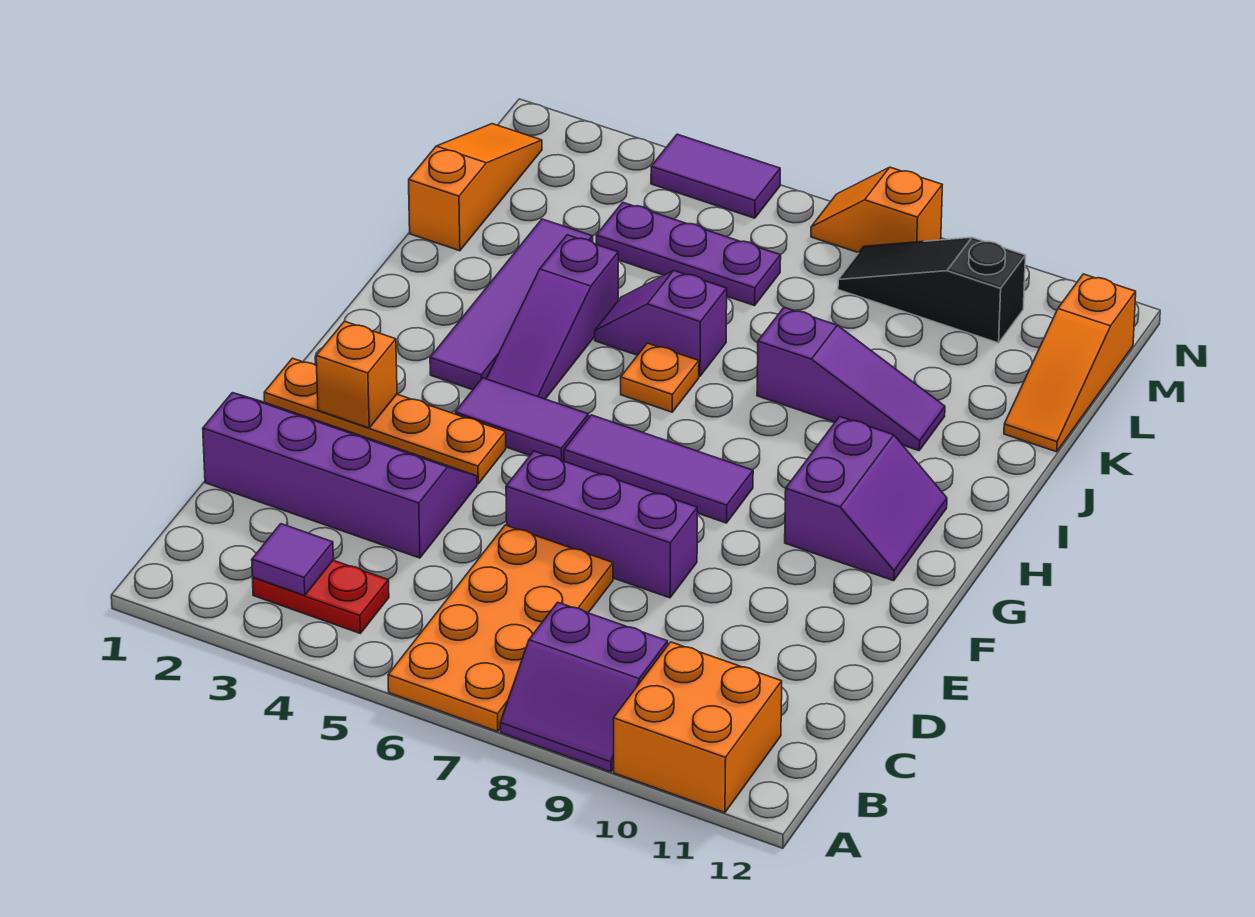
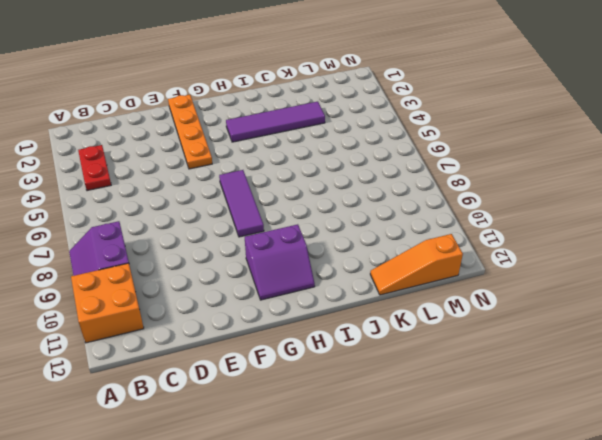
none -> orange 2x4 plate [388,525,613,732]
none -> purple 2x4 slope [203,393,477,558]
none -> purple 1x3 brick [506,451,697,598]

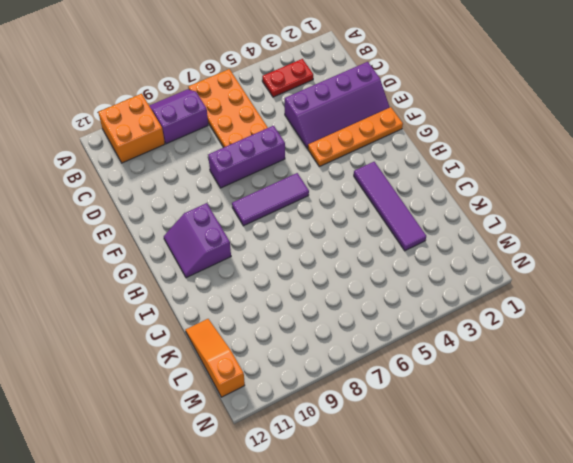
none -> purple 1x2 tile [455,378,589,461]
none -> purple 1x3 slope [487,235,618,399]
none -> orange 1x1 plate [621,343,699,412]

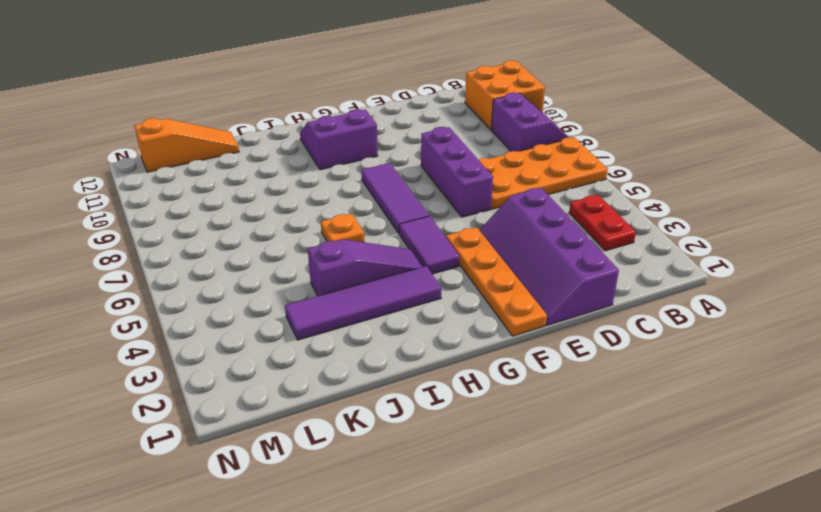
none -> purple 1x2 slope [595,271,727,376]
none -> purple 1x3 slope [757,307,945,451]
none -> orange 1x3 slope [409,124,542,251]

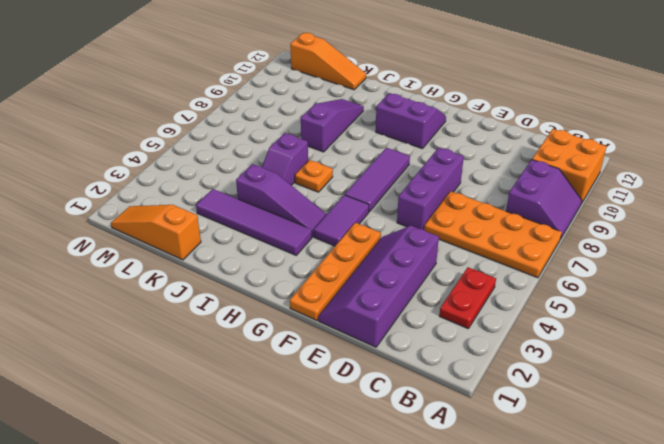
none -> purple 1x3 plate [596,202,781,306]
none -> black 1x3 slope [838,237,1025,343]
none -> purple 1x2 tile [651,134,780,218]

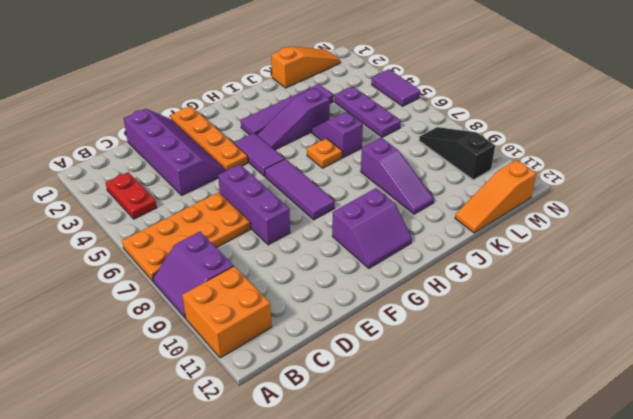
none -> orange 1x2 slope [811,167,942,253]
none -> purple 1x1 tile [252,524,333,595]
none -> orange 1x1 brick [316,321,397,428]

